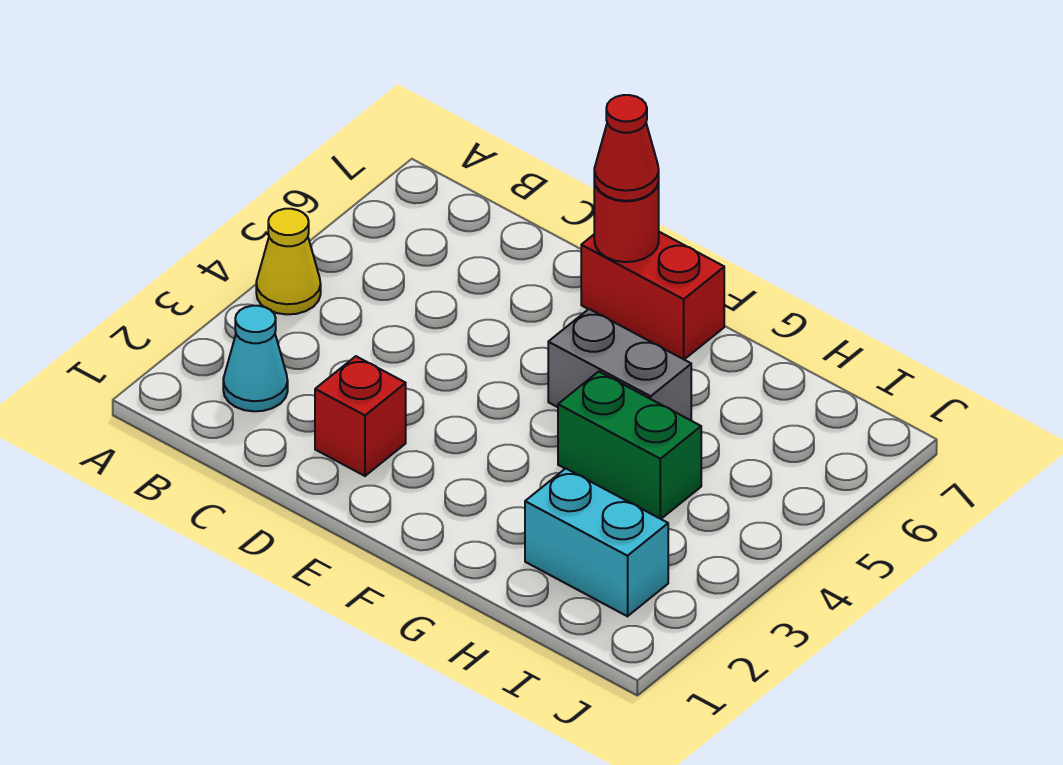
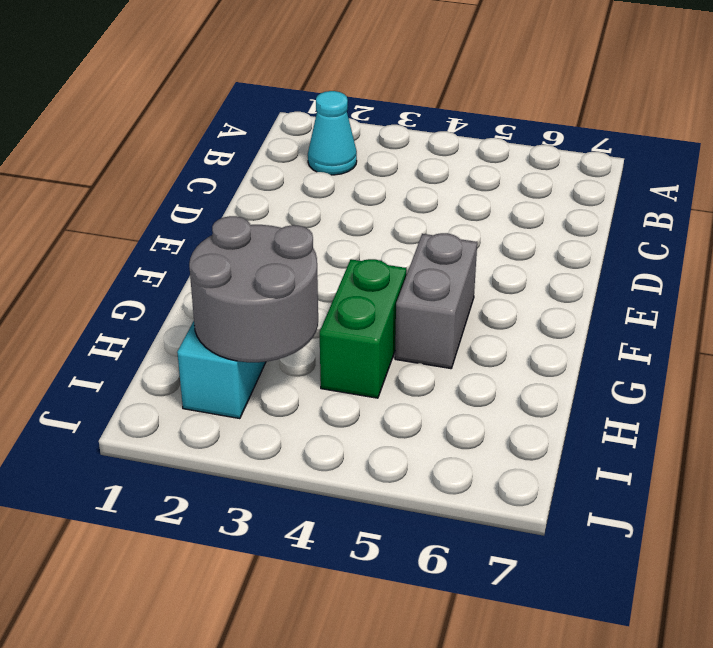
grey 2x2 round brick [189,216,318,362] -> none
none -> yellow 1x1 cone [256,209,321,314]
none -> red 1x1 brick [315,356,406,476]

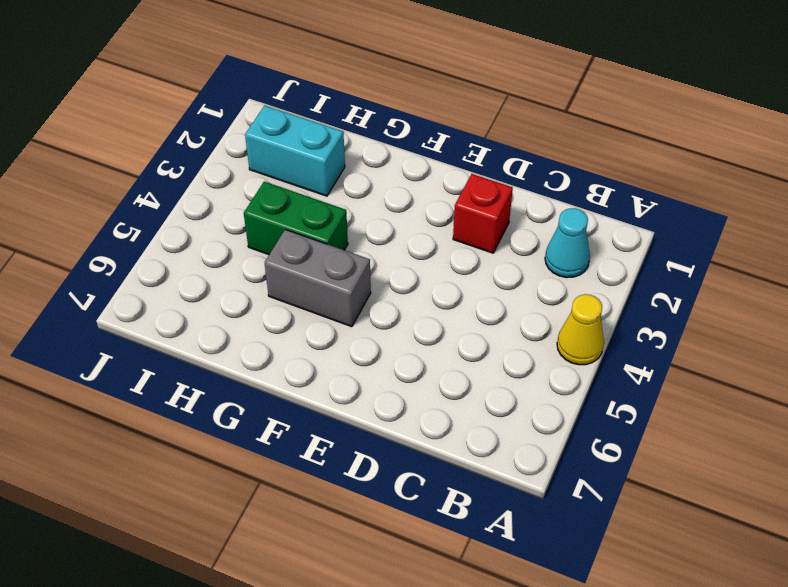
none -> red 1x2 brick [581,232,724,359]
none -> red 1x1 round brick [594,180,659,262]

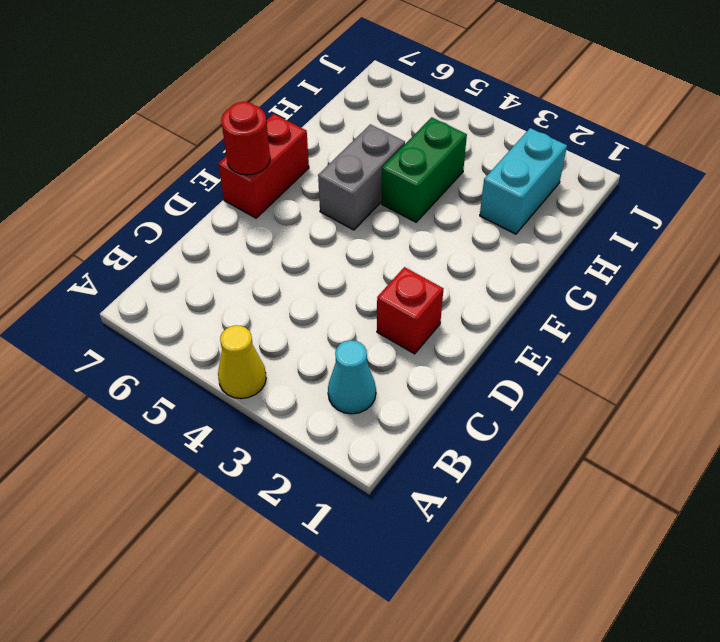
none -> red 1x1 cone [594,95,659,201]

